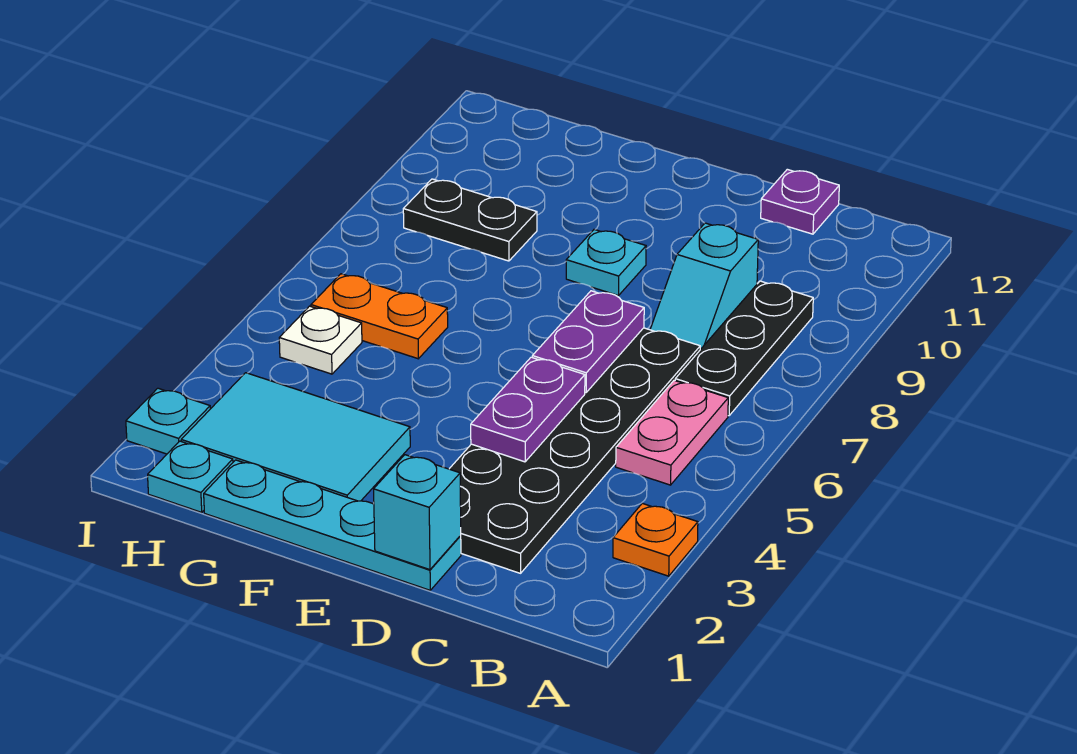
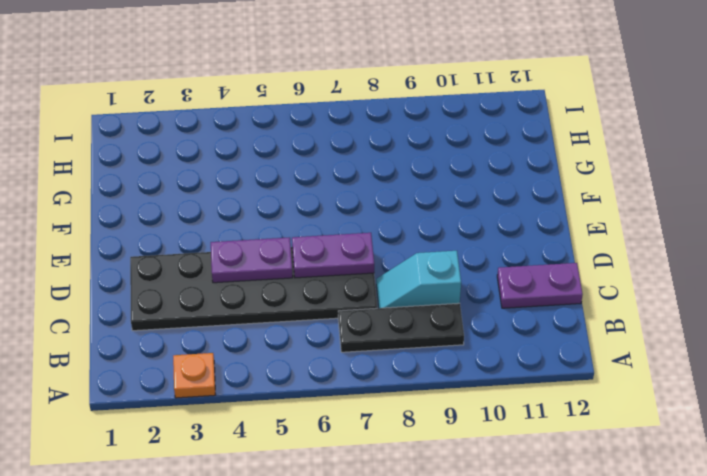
purple 1x2 plate [497,263,583,308] -> purple 1x1 plate [761,169,839,234]
none -> pink 1x2 plate [616,380,728,485]
none -> cyan 1x4 plate [204,460,461,590]
none -> cyan 1x1 plate [566,230,646,296]

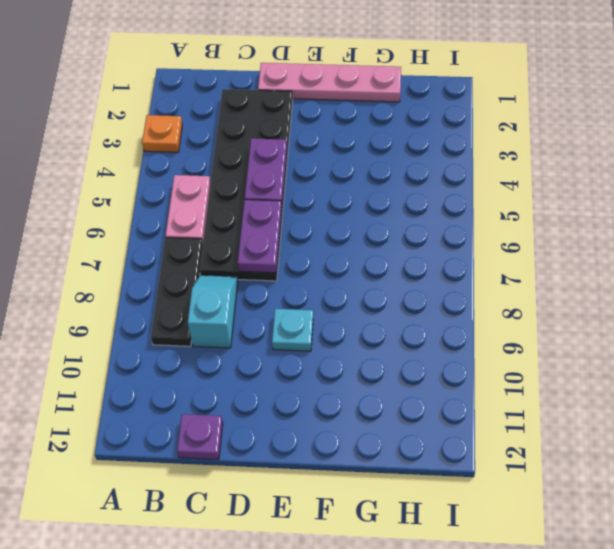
pink 1x4 plate [258,63,401,102] -> cyan 1x4 plate [204,460,461,590]
none -> cyan 2x3 tile [181,373,410,501]
none -> orange 1x2 plate [311,274,448,359]
none -> black 1x2 plate [403,179,537,261]

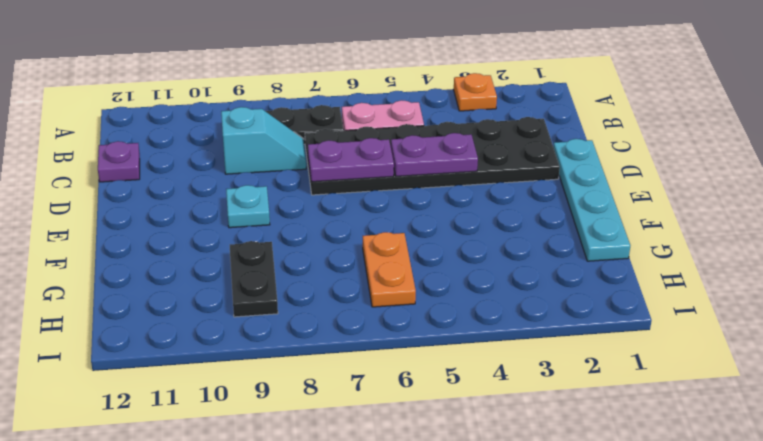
none -> cyan 2x3 tile [181,373,410,501]
none -> cyan 1x1 plate [148,441,233,512]
none -> white 1x1 plate [279,306,362,374]

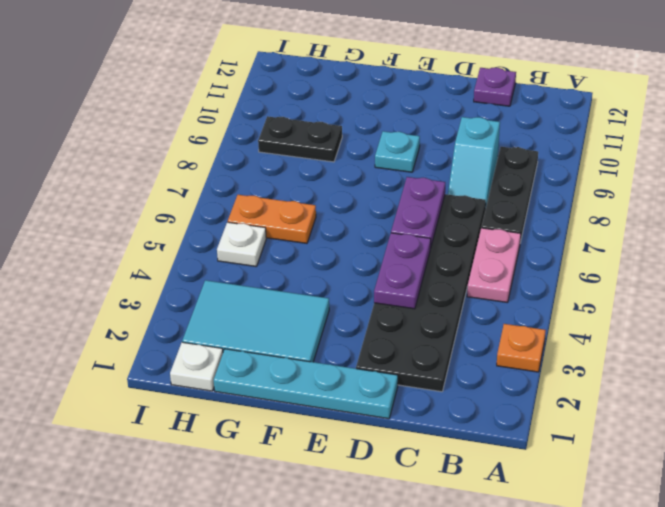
white 1x1 plate [170,342,223,391] -> cyan 1x1 plate [148,441,233,512]
none -> cyan 1x1 plate [126,388,210,454]
none -> cyan 1x1 brick [374,455,461,570]

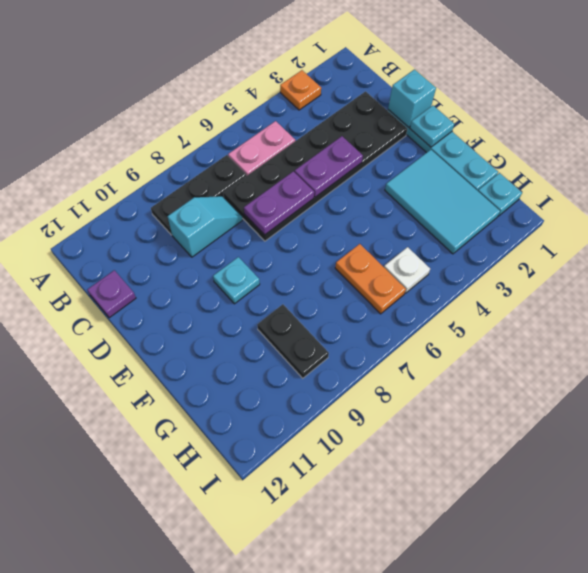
cyan 1x1 plate [410,105,454,147] -> cyan 1x1 plate moved to [126,388,210,454]

